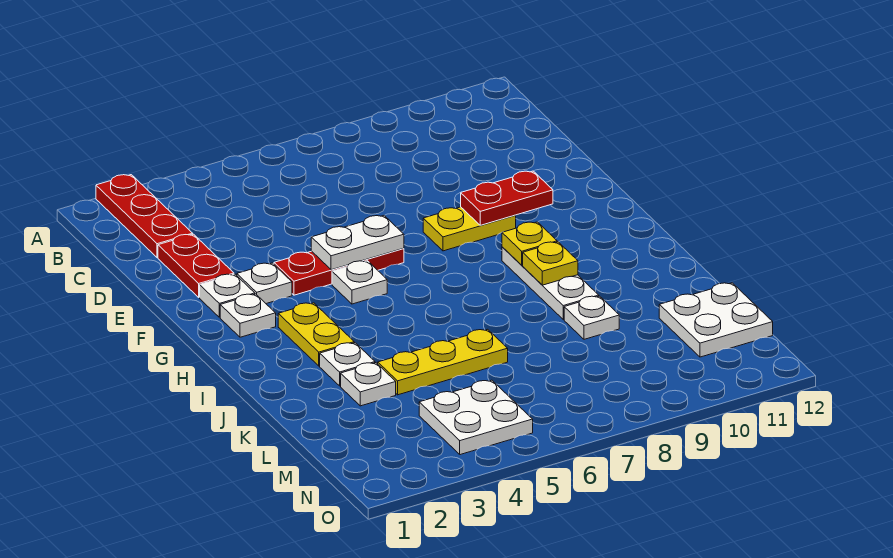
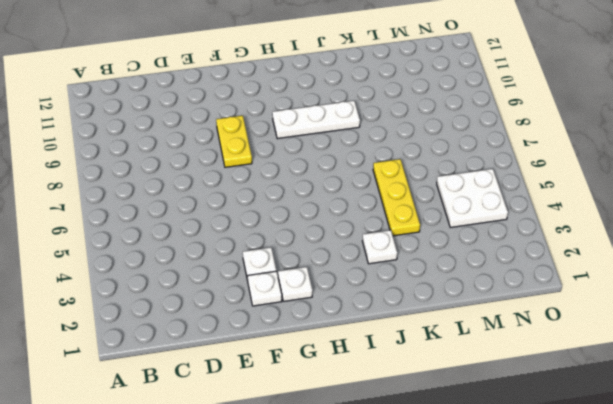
none -> red 1x3 plate [96,175,193,258]
none -> red 1x2 plate [158,234,234,297]
none -> red 1x3 plate [274,248,404,295]

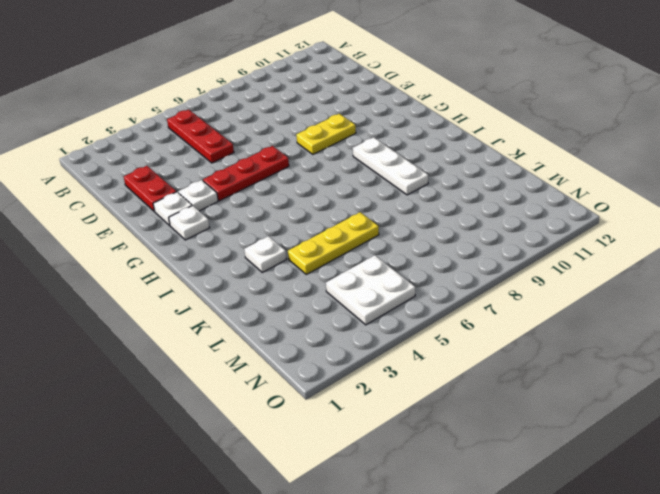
red 1x3 plate [167,109,234,163] -> red 1x3 plate moved to [96,175,193,258]
none -> white 1x1 plate [332,261,387,304]
none -> yellow 1x2 plate [278,303,354,366]
none -> white 1x1 plate [341,363,396,406]

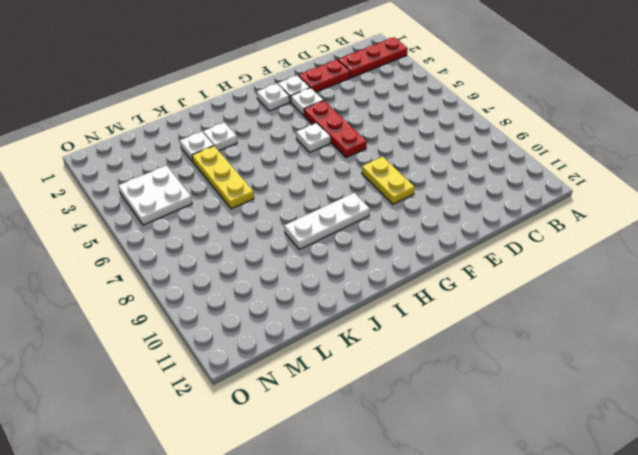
none -> yellow 1x2 plate [278,303,354,366]
none -> white 1x1 plate [564,296,619,339]
none -> white 2x2 plate [659,283,773,357]

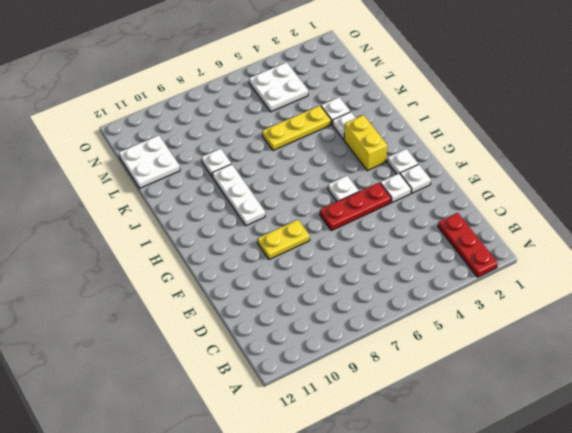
yellow 1x2 brick [344,115,387,171] -> yellow 1x2 plate [278,303,354,366]
none -> red 1x2 plate [158,234,234,297]
none -> white 1x2 plate [311,216,404,270]
none -> red 1x2 plate [461,171,553,225]

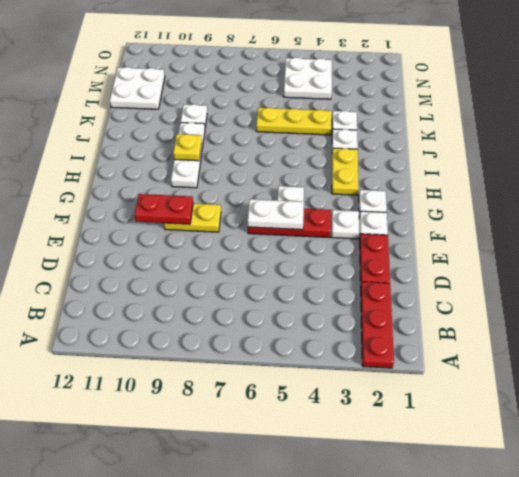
none -> yellow 1x1 plate [502,222,557,265]

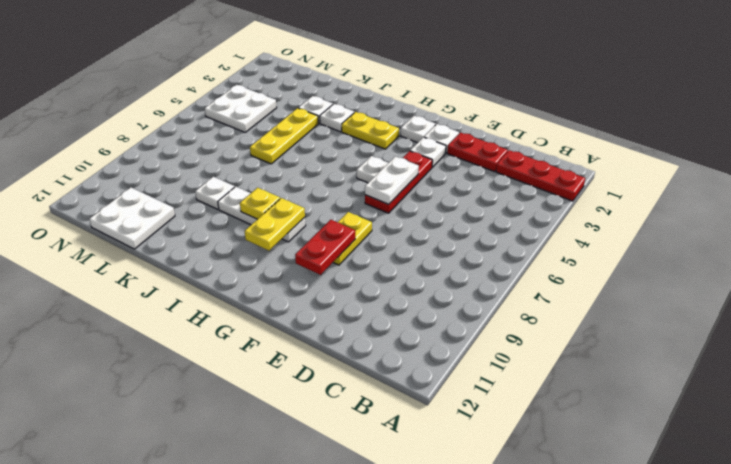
yellow 1x2 plate [245,198,305,251] -> yellow 1x1 plate [502,222,557,265]

